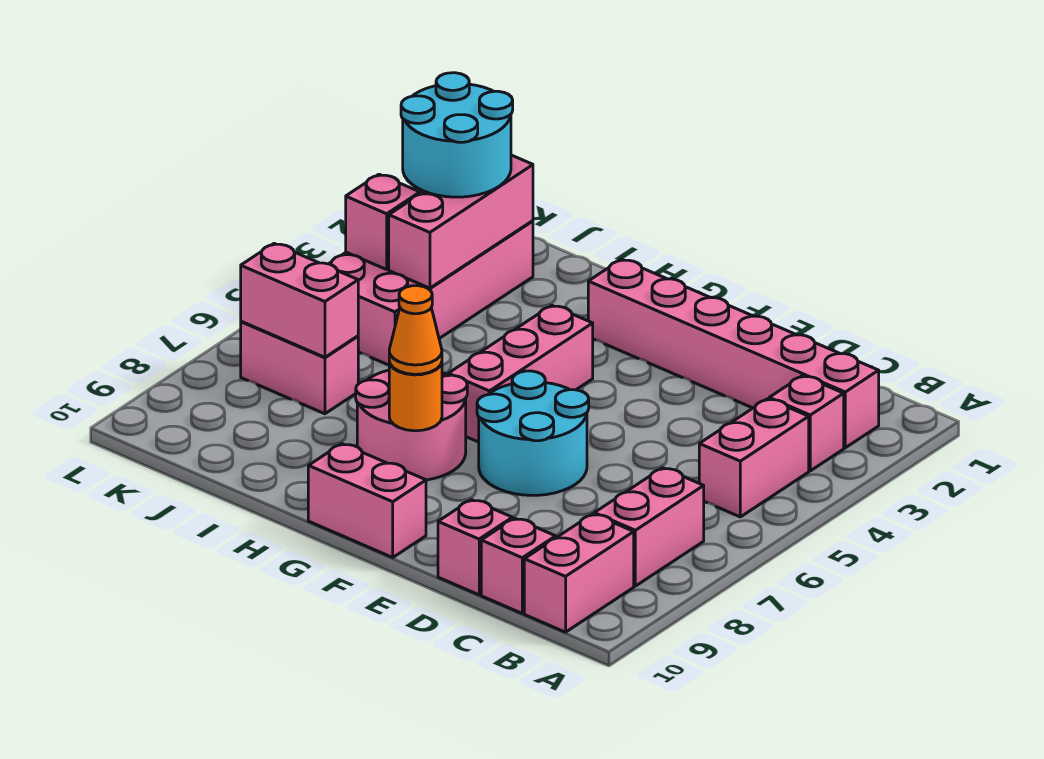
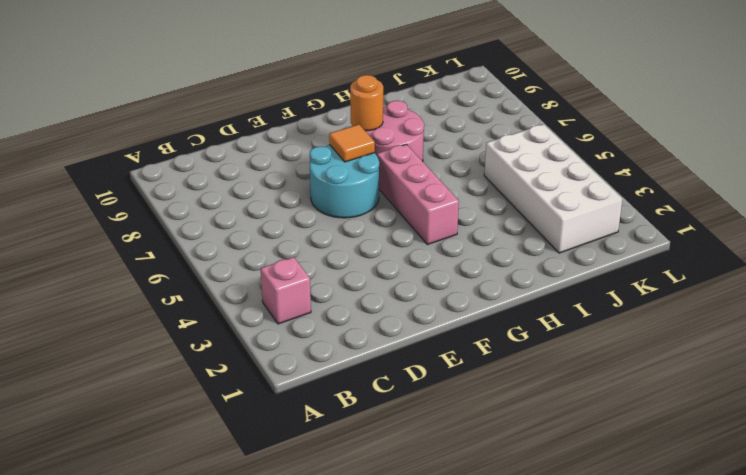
orange 1x1 tile [329,124,375,162] -> none
white 2x4 brick [484,124,622,253] -> pink 2x4 brick [329,221,533,365]
none -> pink 1x6 brick [588,259,879,448]
none -> pink 1x2 brick [699,399,809,517]
none -> pink 1x2 brick [594,468,704,586]

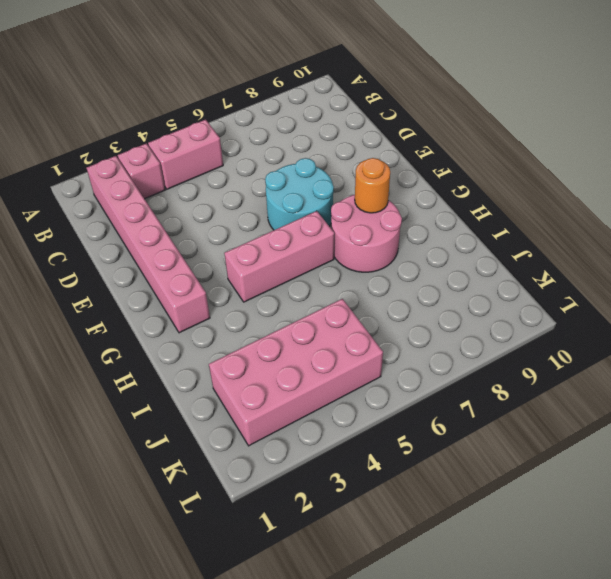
none -> pink 1x2 brick [594,468,704,586]
none -> pink 1x2 brick [524,514,634,632]
none -> pink 1x1 brick [481,518,556,613]

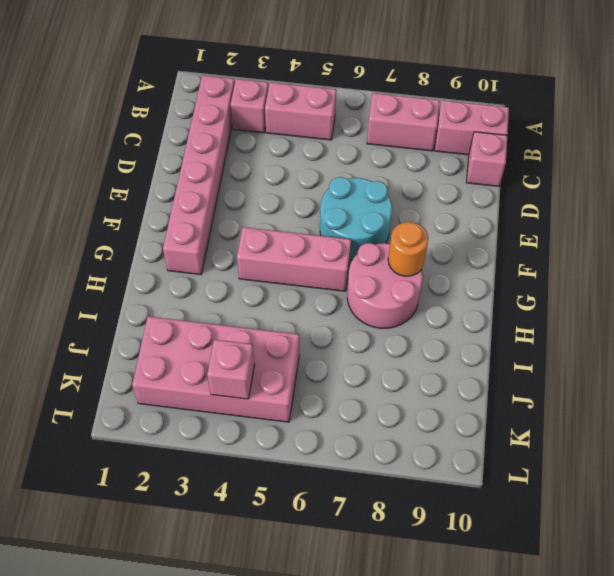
none -> pink 1x1 brick [438,500,512,595]
none -> pink 1x2 brick [308,444,426,557]
none -> pink 1x2 brick [241,321,358,414]

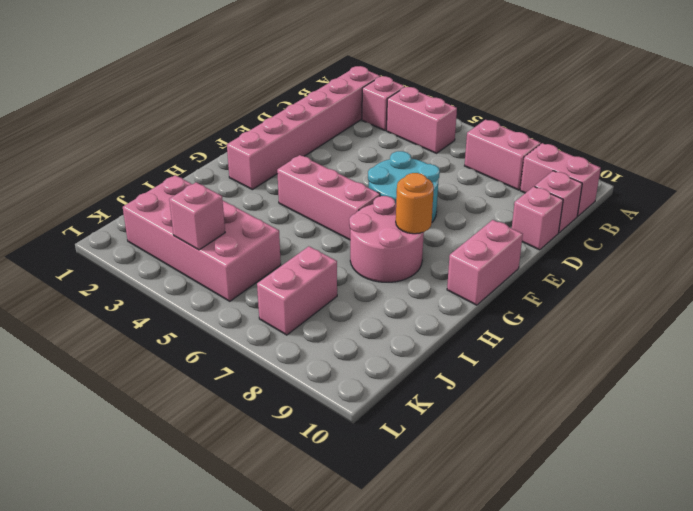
none -> pink 1x3 brick [389,155,533,288]
none -> pink 1x2 brick [241,244,358,357]
none -> orange 1x1 cone [389,286,442,374]

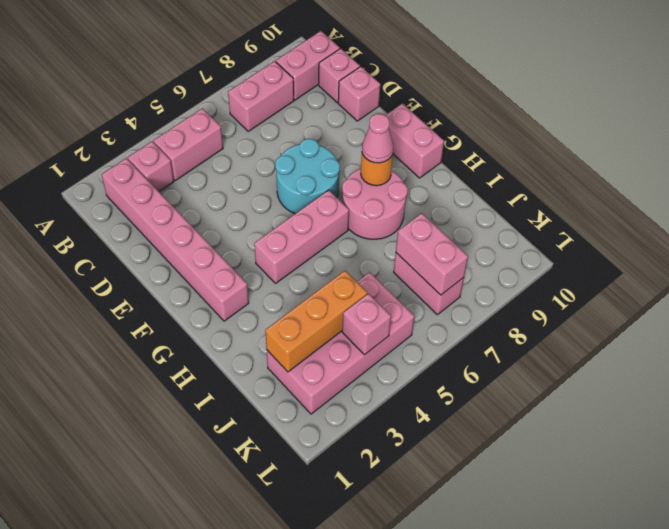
pink 1x1 cone [362,114,394,163] -> orange 1x1 cone [389,286,442,374]
orange 1x3 brick [265,271,367,372] -> pink 1x3 brick [389,155,533,288]
none -> cyan 2x2 round brick [401,73,513,197]

